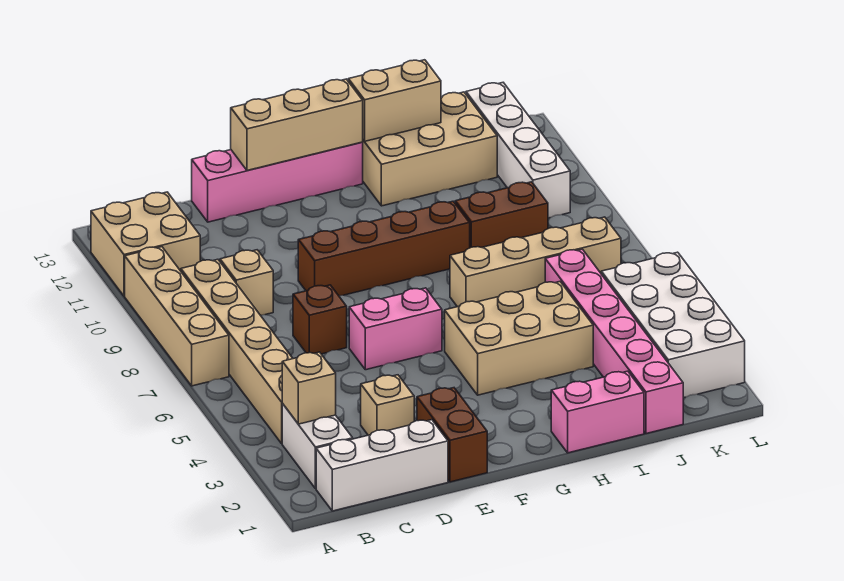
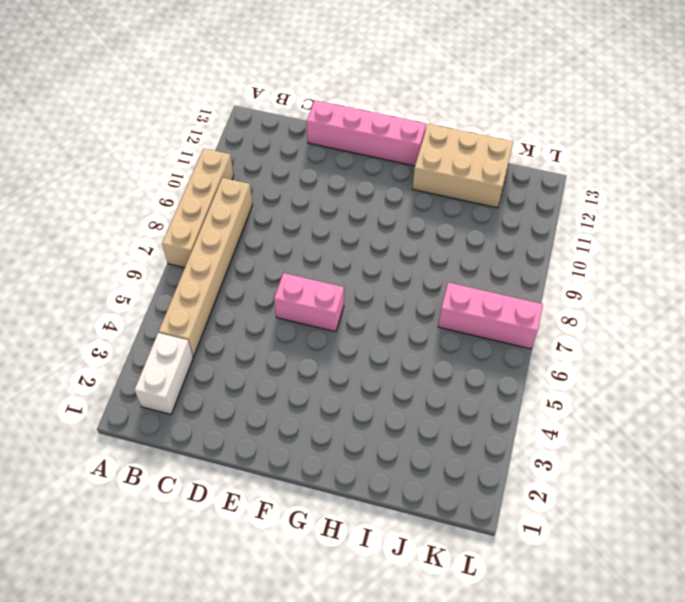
pink 1x3 brick [438,283,543,349] -> tan 1x4 brick [450,217,621,307]
none -> tan 2x2 brick [91,192,200,296]
none -> white 1x3 brick [316,420,448,511]
none -> tan 1x1 brick [220,250,273,315]

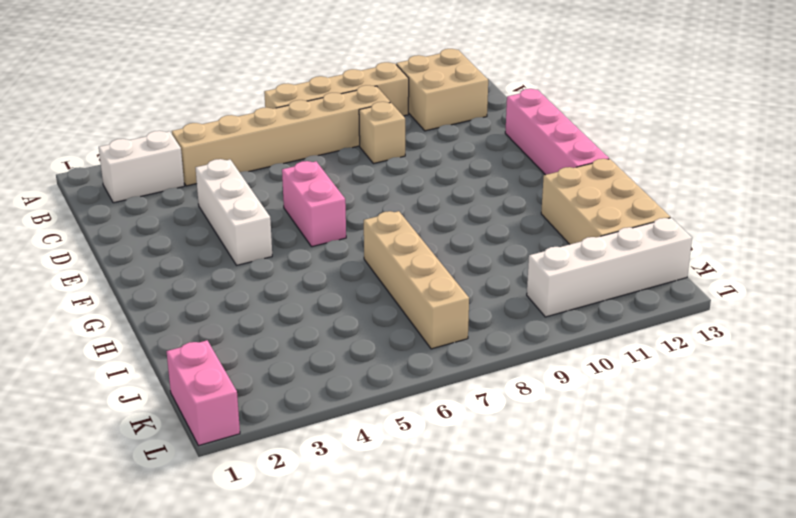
white 1x3 brick [196,159,272,265] -> white 1x3 brick moved to [316,420,448,511]
pink 1x2 brick [166,340,240,446] -> pink 1x2 brick moved to [551,371,644,453]
none -> tan 1x1 brick [361,375,414,435]
none -> brown 1x1 brick [293,285,347,354]
none -> brown 1x2 brick [417,388,487,482]

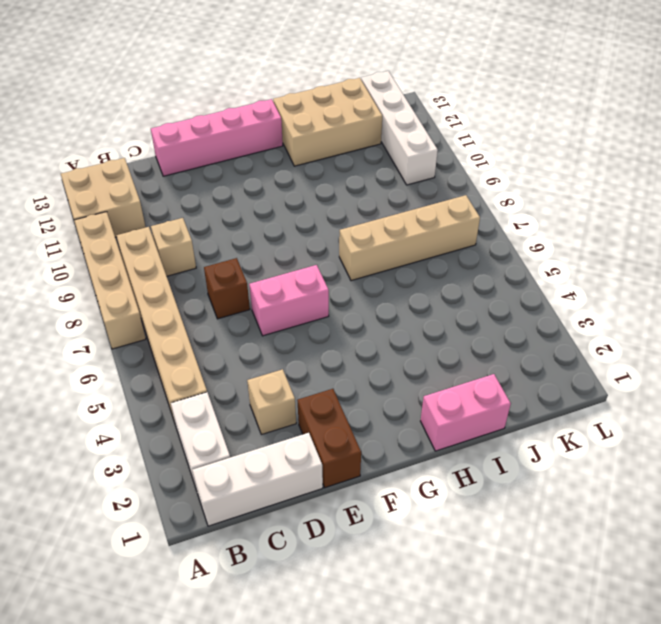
none -> brown 1x4 brick [298,201,470,296]
none -> tan 2x3 brick [445,282,593,395]
none -> brown 1x2 brick [455,182,548,248]

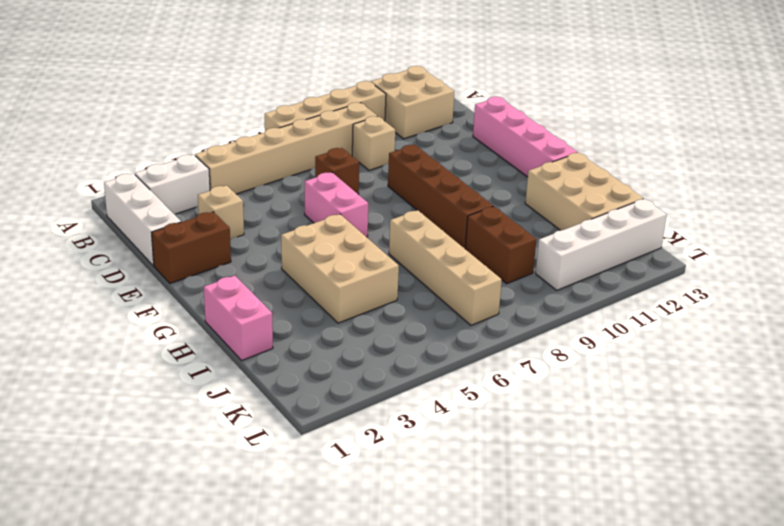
none -> pink 1x6 brick [545,249,683,434]
none -> white 2x4 brick [601,252,745,398]
none -> tan 1x1 brick [282,352,336,424]

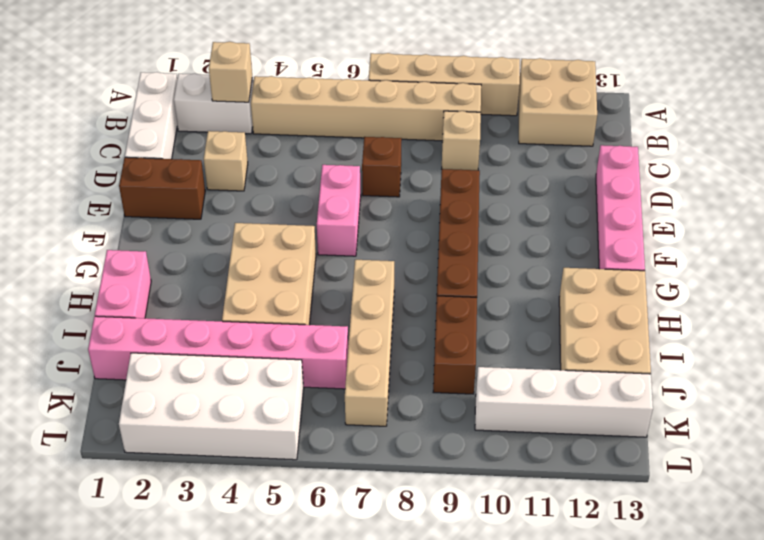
none -> tan 1x3 brick [231,79,363,170]
none -> tan 1x2 brick [348,60,441,141]

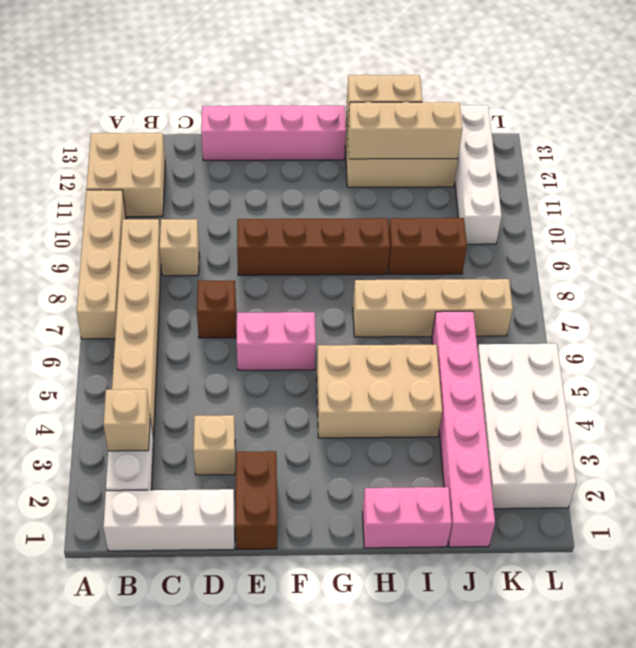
tan 1x3 brick [348,102,463,159] -> tan 1x3 brick moved to [231,79,363,170]

